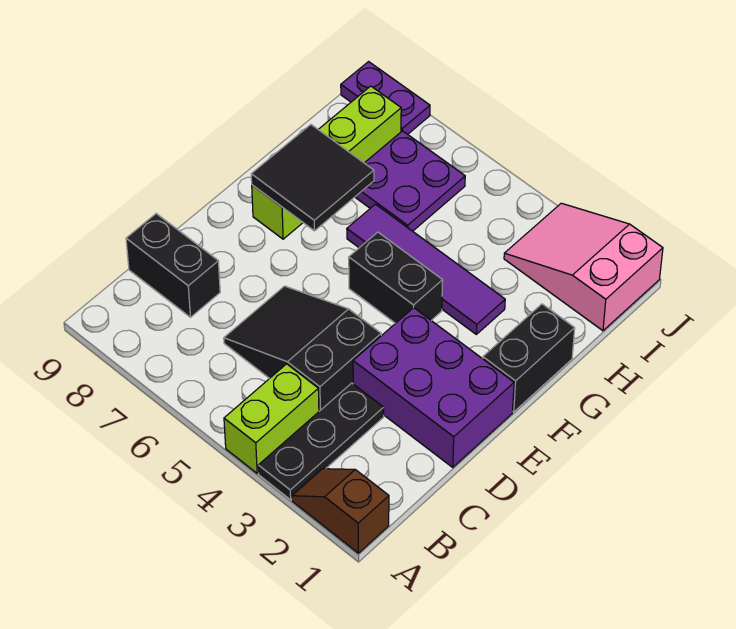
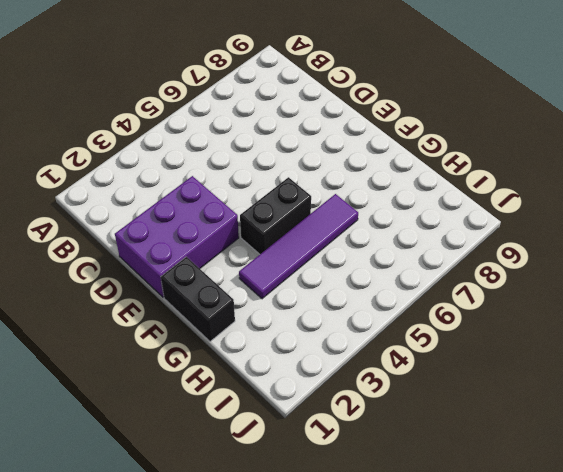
none -> brown 1x2 slope [292,469,389,553]
none -> black 1x3 plate [258,383,384,500]
none -> lime 1x2 brick [224,364,319,473]

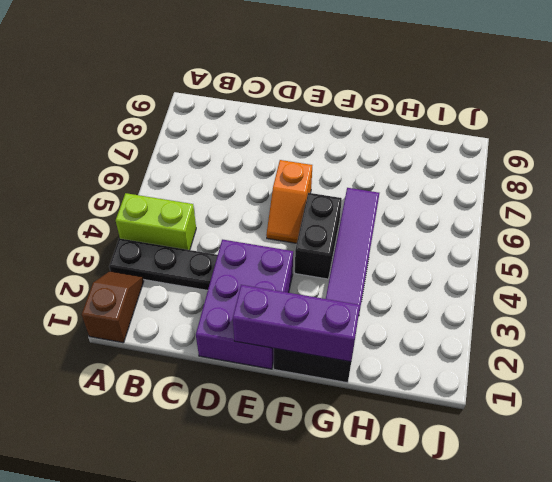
purple 1x3 brick [233,285,360,362] -> none
orange 1x2 slope [266,160,312,243] -> none
none -> black 2x3 slope [224,286,381,411]
none -> black 1x2 brick [126,214,220,317]
none -> lime 1x4 brick [252,86,401,239]

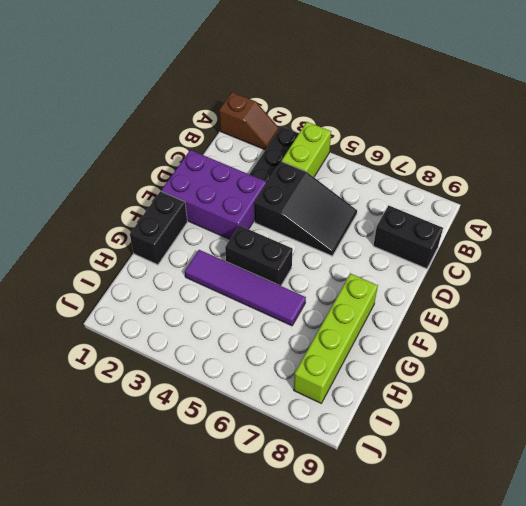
none -> purple 2x2 plate [355,131,465,231]
none -> pink 2x3 slope [504,203,663,331]
none -> purple 1x2 plate [341,62,430,134]

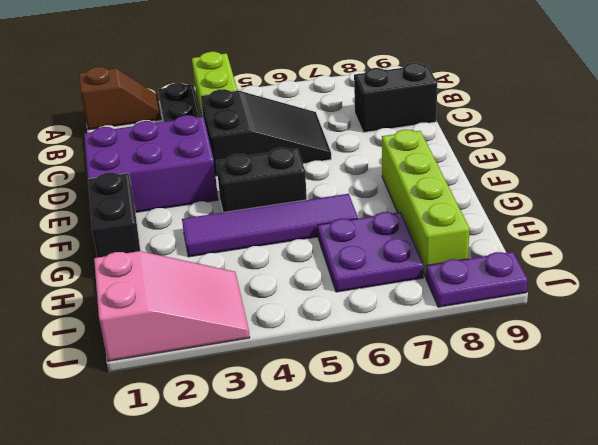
none -> black 2x2 tile [251,125,374,231]

